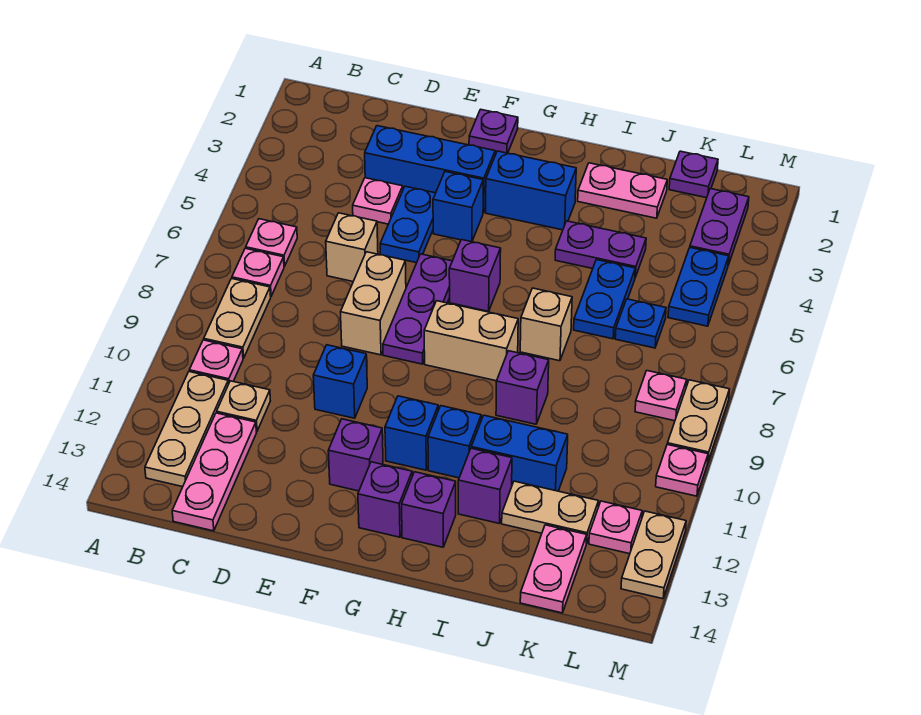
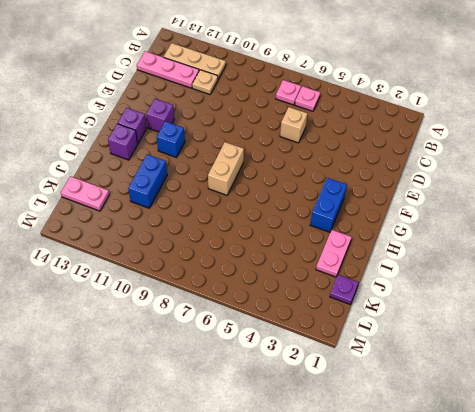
none -> tan 1x2 plate [204,279,271,358]
none -> pink 1x1 plate [189,340,243,384]
none -> blue 1x3 brick [365,126,495,213]
none -> pink 1x1 plate [353,178,403,224]

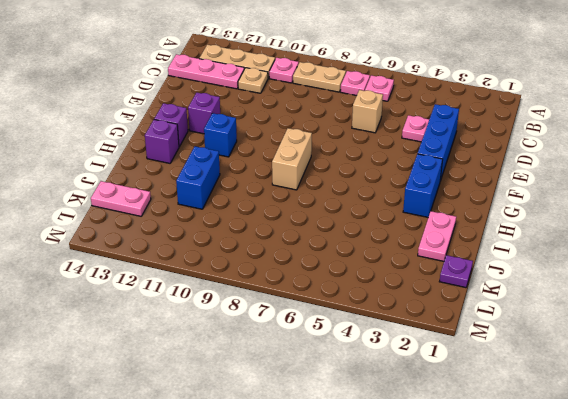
none -> blue 1x2 plate [380,186,435,263]
none -> tan 1x2 brick [341,252,406,355]
none -> blue 1x1 brick [313,345,367,418]
none -> purple 1x1 plate [469,109,518,153]

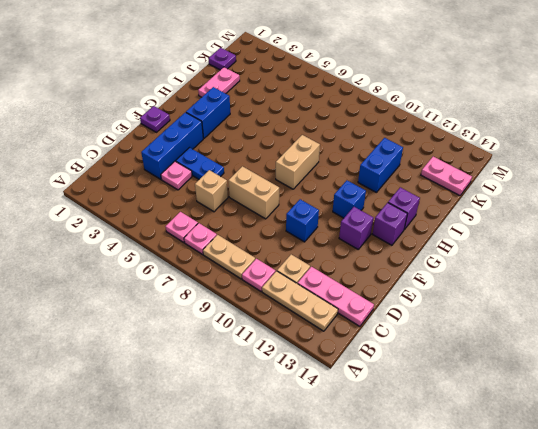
none -> blue 1x1 brick [433,172,483,242]
none -> purple 1x3 plate [383,254,452,364]
none -> purple 1x1 brick [449,240,501,311]
none -> blue 1x1 brick [428,406,481,478]

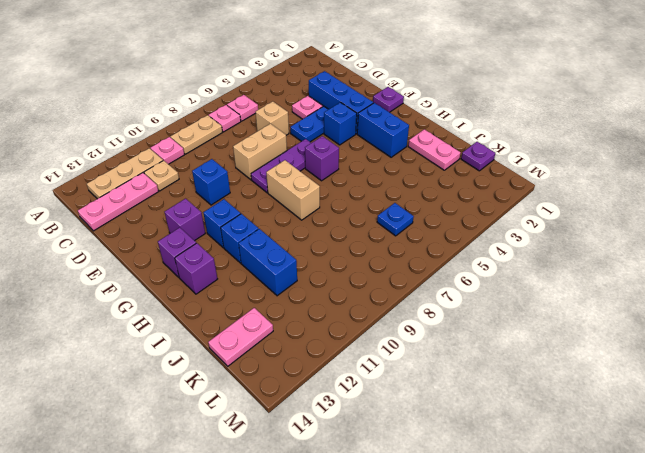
none -> purple 1x2 plate [555,221,646,277]
none -> tan 1x1 brick [520,288,572,361]
none -> purple 1x1 brick [496,351,549,424]
none -> purple 1x1 brick [458,448,512,524]

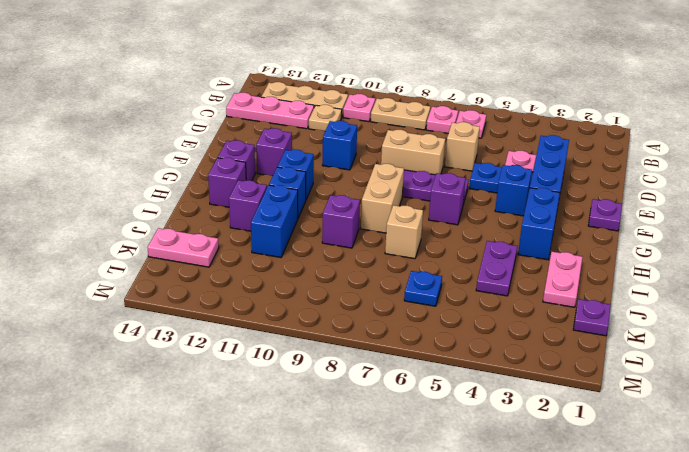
none -> blue 1x2 plate [574,260,635,339]
none -> tan 1x2 plate [502,481,599,544]
none -> purple 1x2 plate [690,189,749,265]
none -> blue 1x2 plate [668,248,729,326]

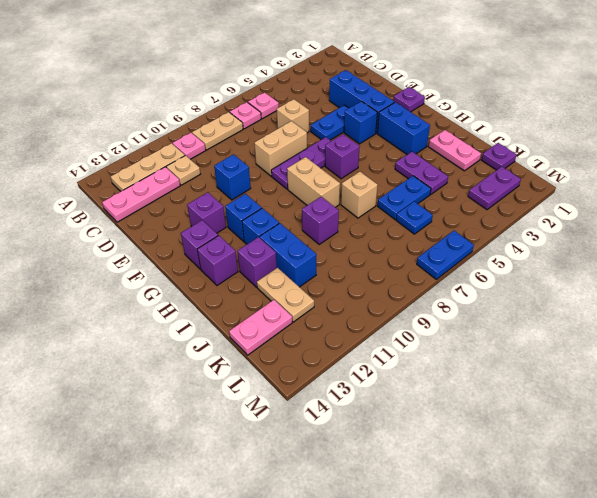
blue 1x2 plate [417,231,474,279] -> blue 1x2 plate moved to [668,248,729,326]
none -> pink 1x1 plate [353,178,403,224]
none -> pink 1x1 plate [635,371,687,421]
none -> pink 1x1 plate [589,501,642,554]
none -> tan 1x2 plate [667,380,730,461]

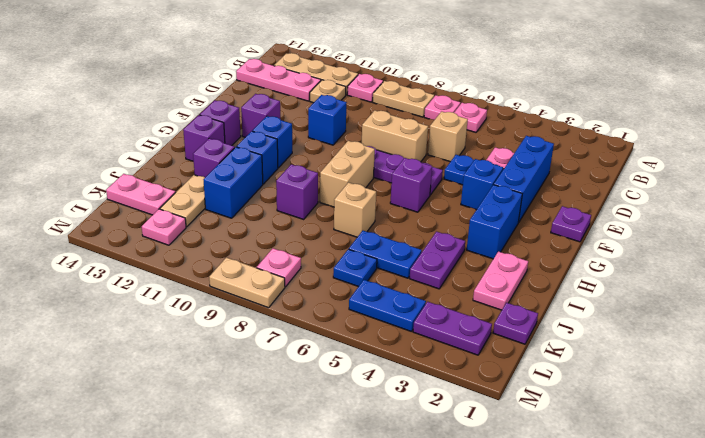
none -> pink 1x1 plate [656,445,708,496]
none -> tan 1x2 plate [621,511,686,599]

